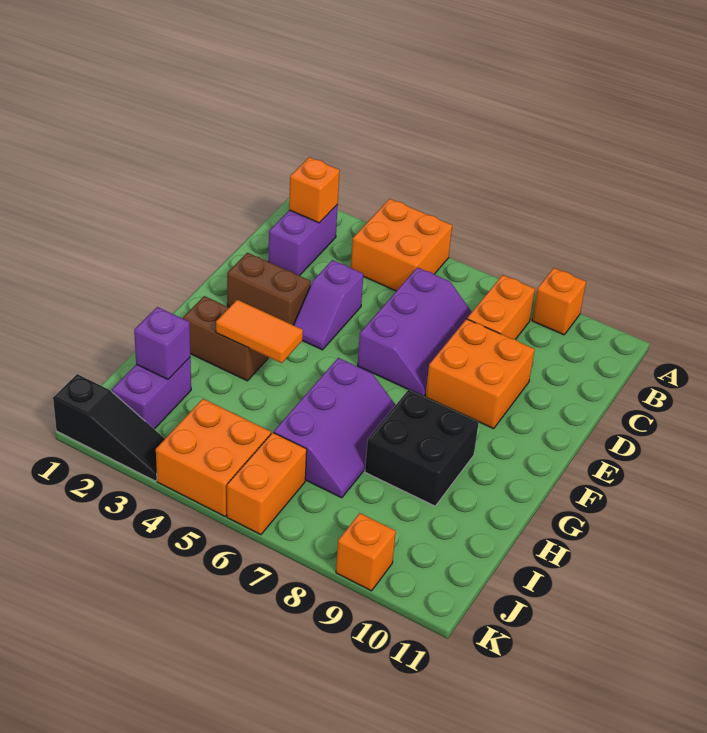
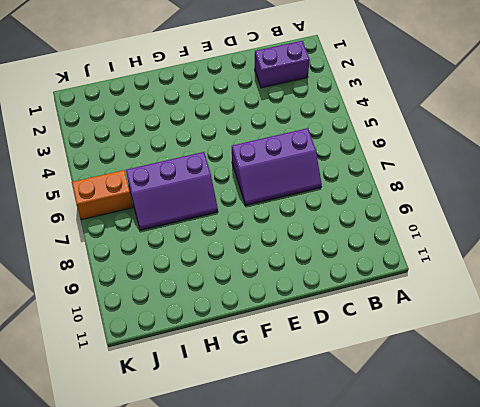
none -> orange 2x2 brick [351,199,452,291]
none -> orange 1x1 brick [532,268,586,335]
none -> orange 1x2 brick [467,275,535,339]

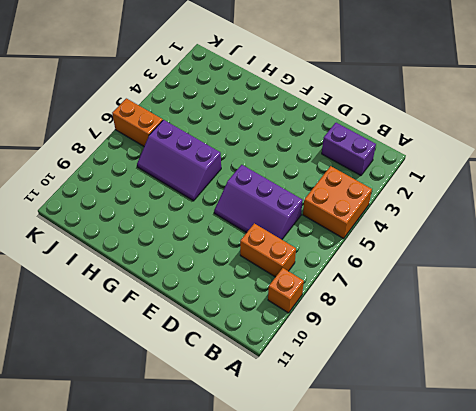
none -> purple 1x2 slope [294,260,363,350]
none -> orange 2x2 brick [426,319,535,429]
none -> brown 1x2 brick [227,253,311,325]

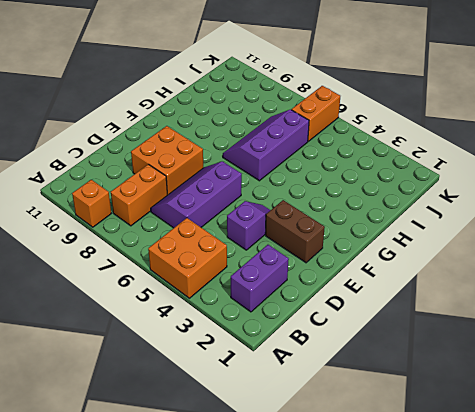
none -> brown 1x2 brick [183,296,268,381]
none -> black 2x2 brick [365,390,479,506]
none -> purple 1x2 brick [112,358,191,429]

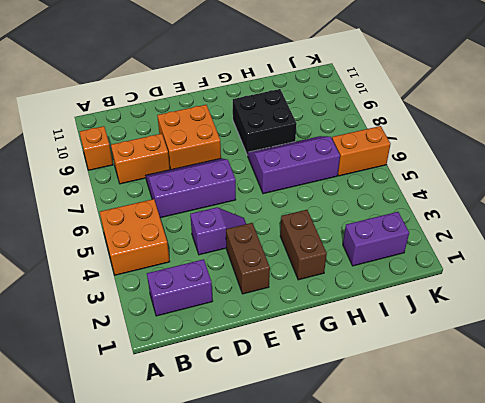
none -> orange 2x2 brick [156,399,271,516]
none -> black 1x3 slope [53,374,165,481]
none -> orange 1x1 brick [336,513,396,591]

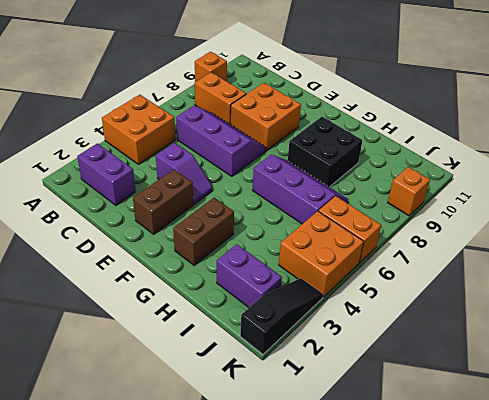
none -> orange 1x1 brick [289,157,340,223]
none -> orange 1x2 tile [216,300,303,363]
none -> purple 1x1 brick [134,307,190,379]

